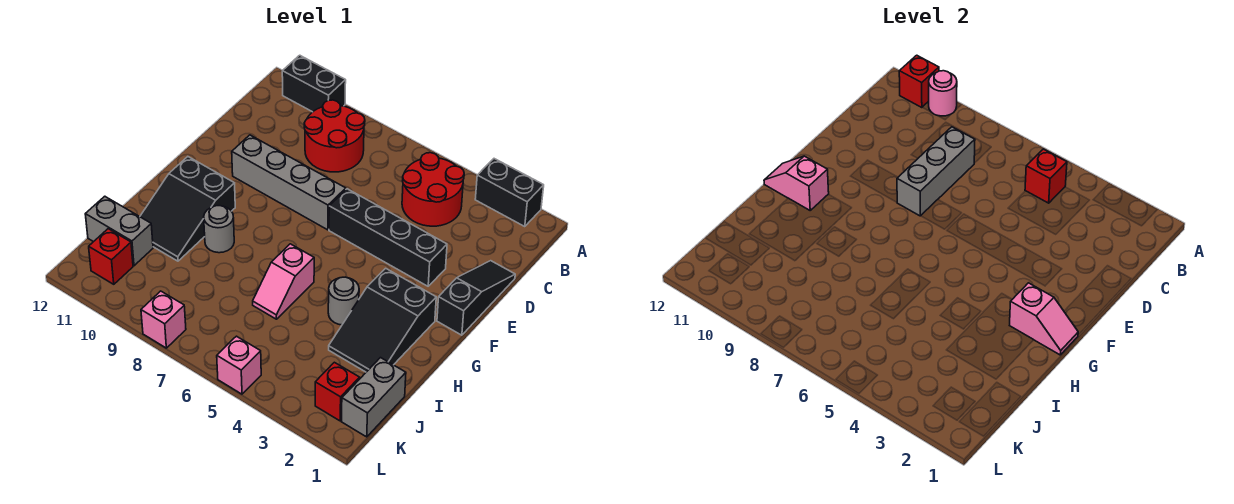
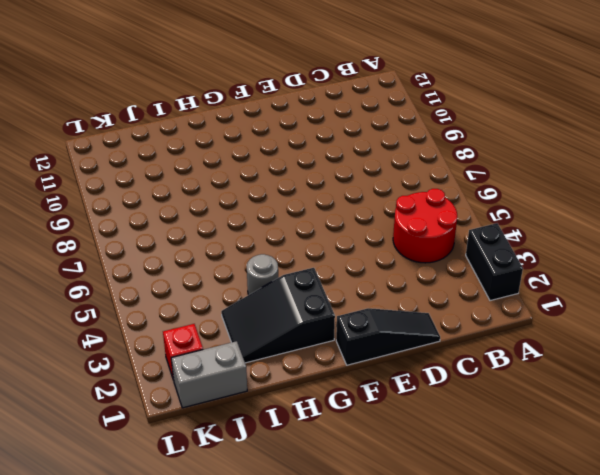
none -> black 1x2 brick [282,55,346,112]
none -> red 2x2 round brick [304,100,365,172]
none -> black 1x4 brick [329,189,447,286]

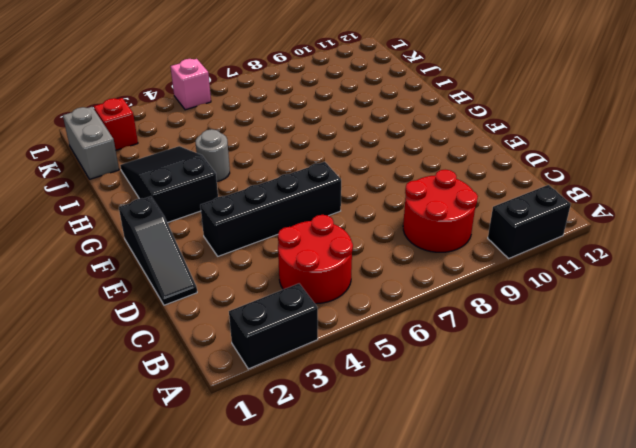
none -> grey 1x4 brick [232,135,346,230]
none -> black 2x3 slope [140,157,235,261]
none -> pink 1x2 slope [253,244,314,319]

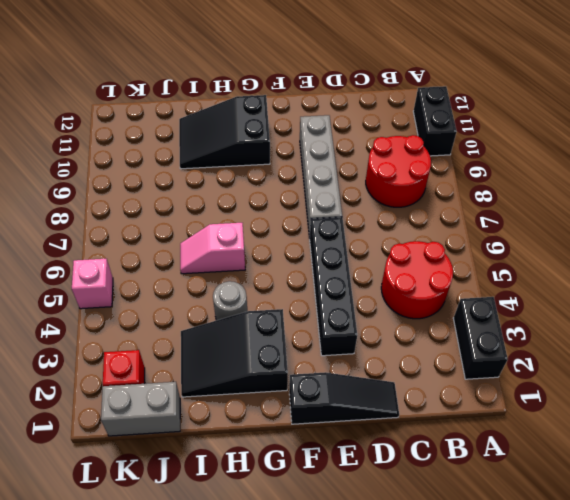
none -> grey 1x1 round brick [204,206,234,253]
none -> grey 1x2 brick [85,196,153,266]
none -> red 1x1 brick [89,229,133,284]

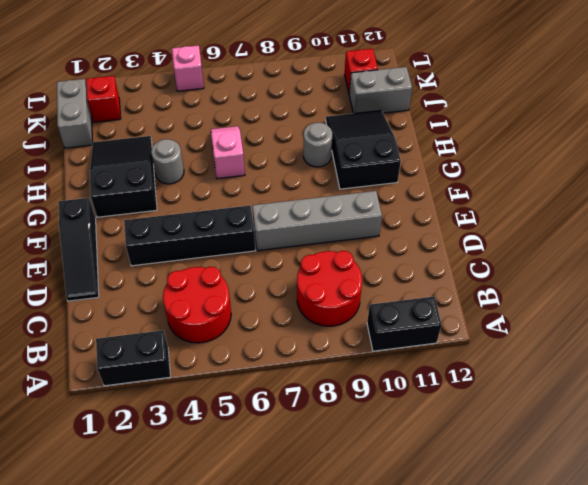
none -> pink 1x1 brick [141,291,186,348]
none -> pink 1x1 round brick [929,71,957,116]
none -> red 1x1 brick [899,55,939,108]

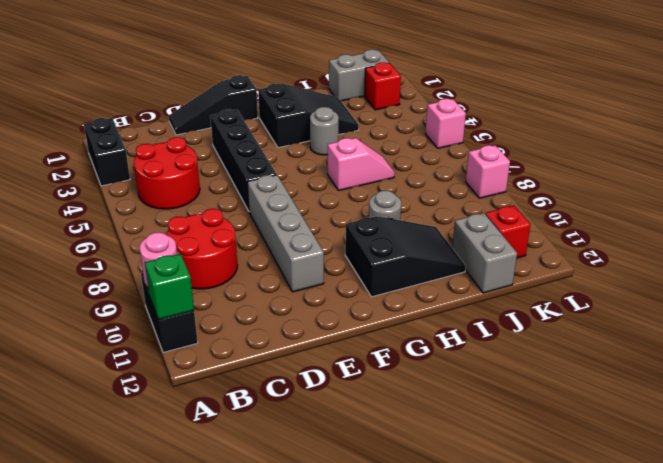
green 1x1 brick [145,254,194,320] -> red 1x1 brick [899,55,939,108]
none -> red 1x1 brick [1025,149,1067,203]
none -> grey 1x3 brick [897,127,975,216]
none -> pink 1x2 slope [1010,283,1078,355]

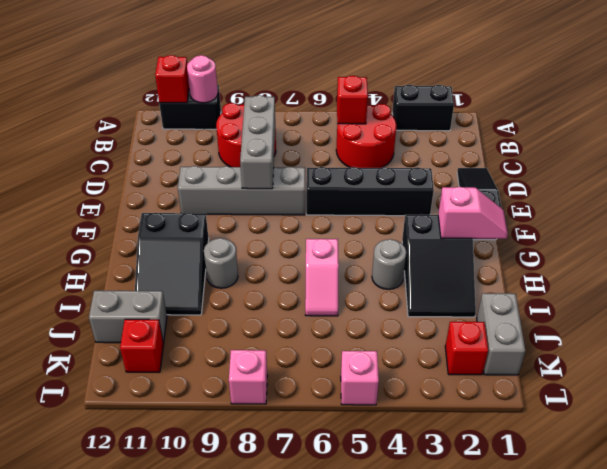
none -> pink 1x2 slope [764,156,829,210]

